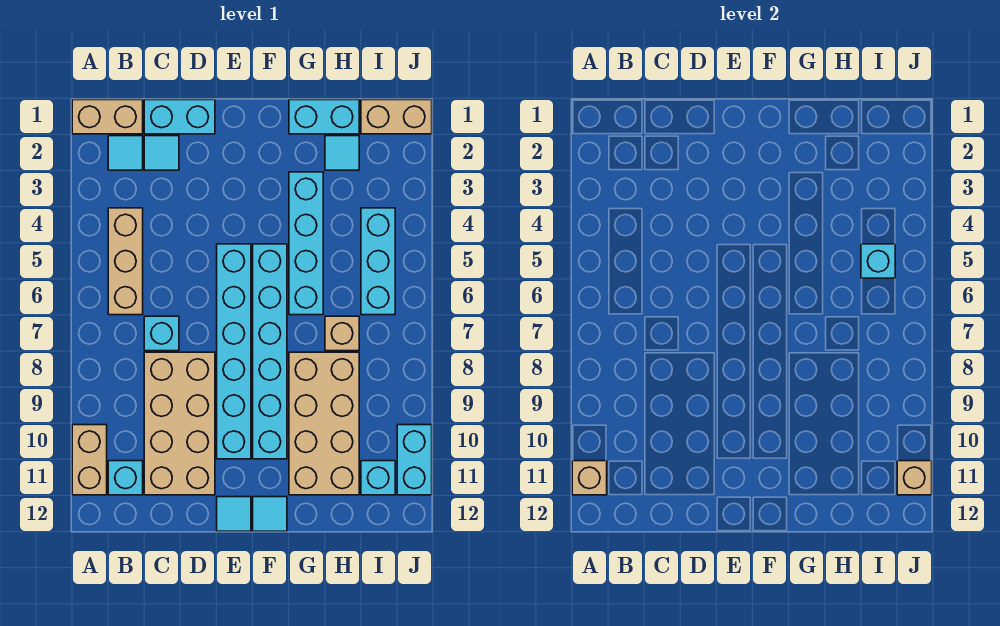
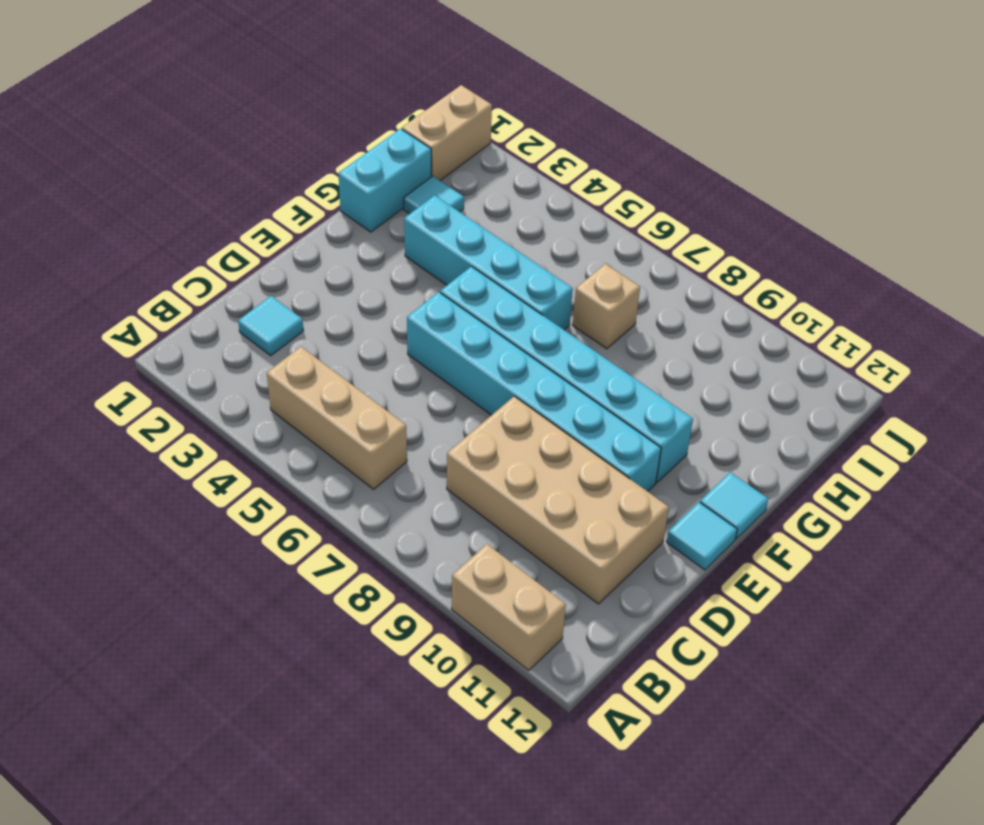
none -> tan 1x2 brick [72,100,143,134]
none -> cyan 1x1 tile [108,136,143,170]
none -> cyan 1x1 brick [108,461,143,495]

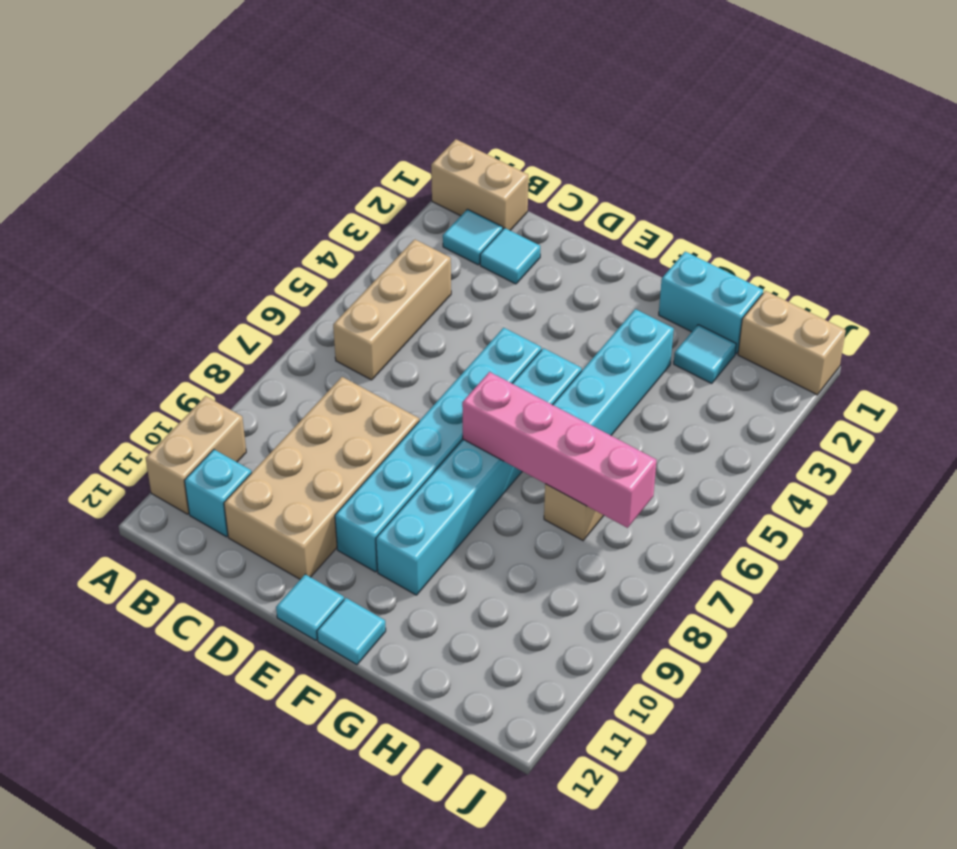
pink 1x4 brick [462,372,656,528] -> none
none -> cyan 1x2 brick [144,100,215,134]
none -> cyan 1x1 brick [144,316,179,351]
none -> tan 2x4 brick [289,352,359,495]

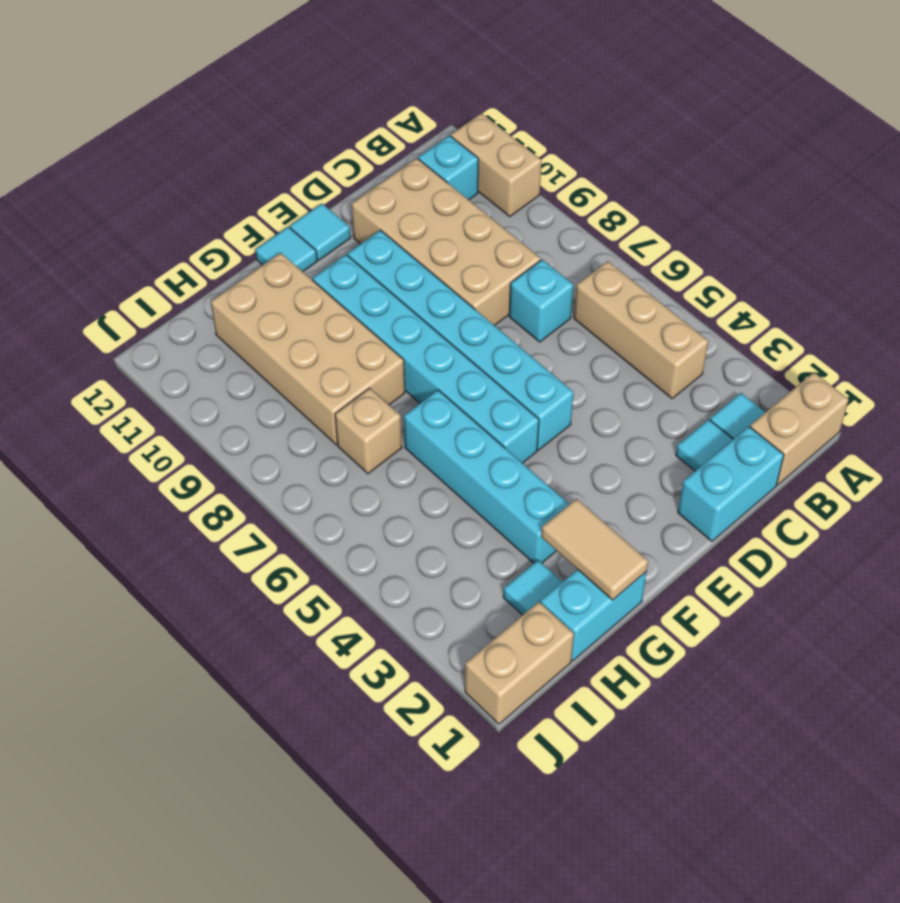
tan 1x2 tile [541,499,648,600] -> none
none -> cyan 1x3 brick [361,208,395,315]
none -> cyan 1x1 brick [361,461,395,495]
none -> cyan 1x2 brick [397,425,432,495]

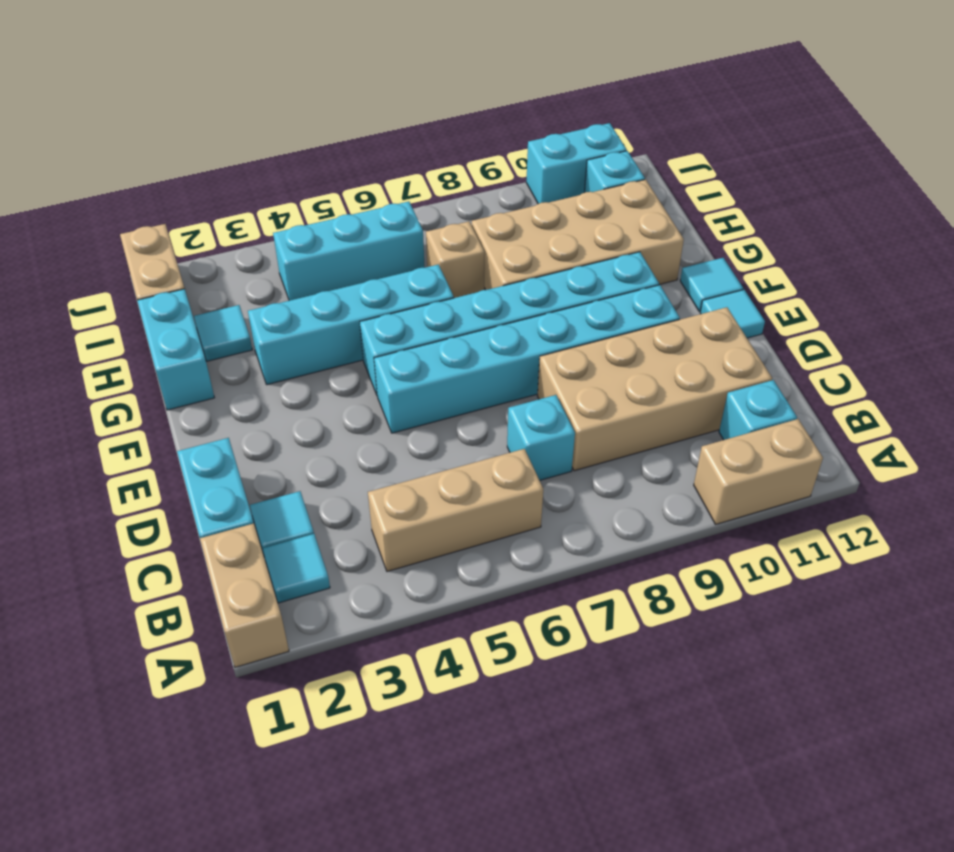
none -> tan 1x1 brick [572,461,607,495]
none -> cyan 1x1 brick [861,244,895,278]
none -> tan 1x1 brick [897,461,932,495]

